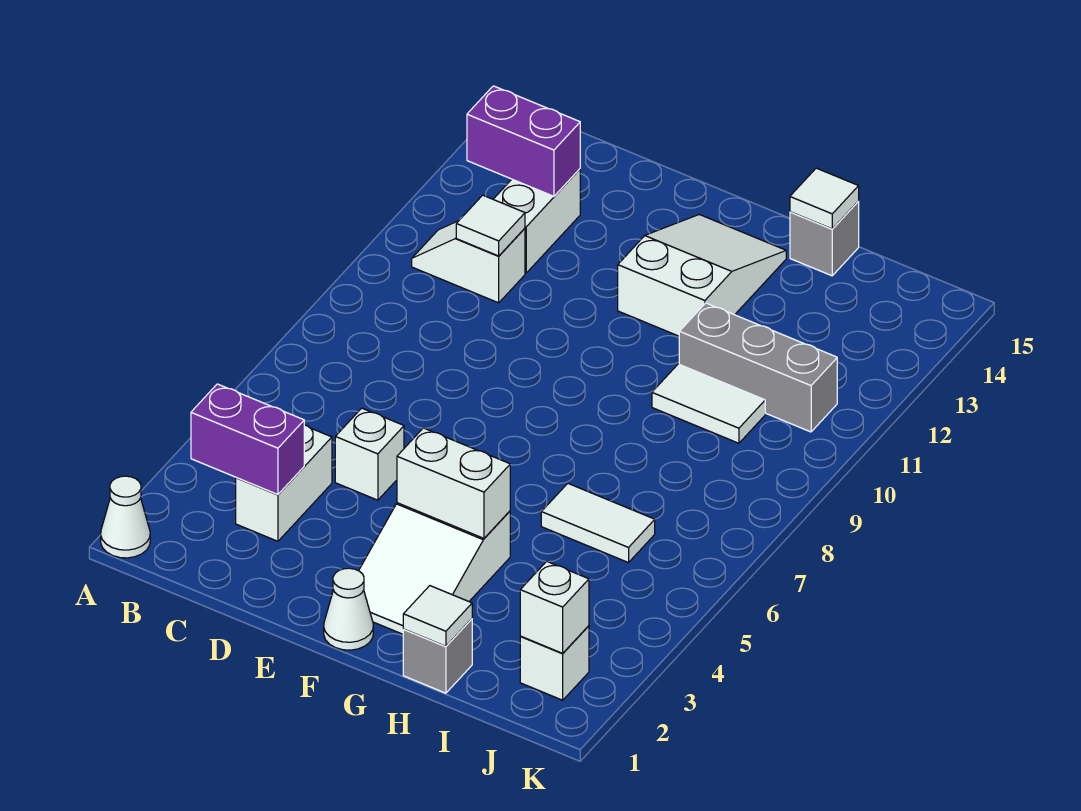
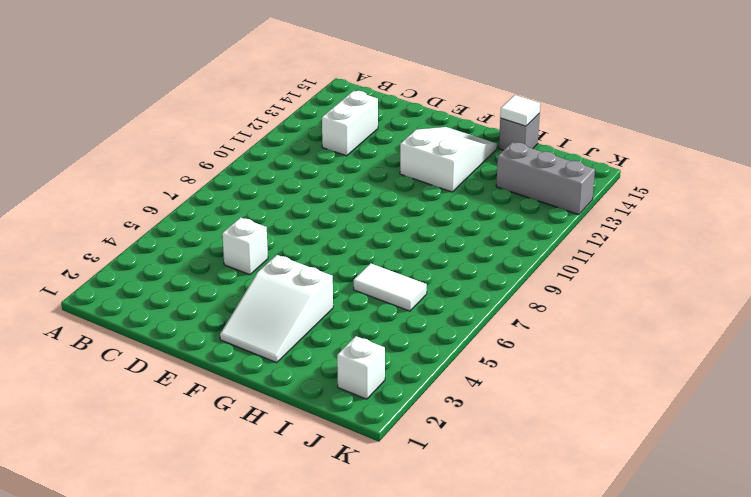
grey 1x3 brick [496,142,595,215] -> grey 1x3 brick moved to [679,303,837,432]
none -> white 1x1 cone [101,476,150,558]
none -> white 1x2 slope [412,221,525,303]
none -> white 1x2 brick [236,425,332,541]

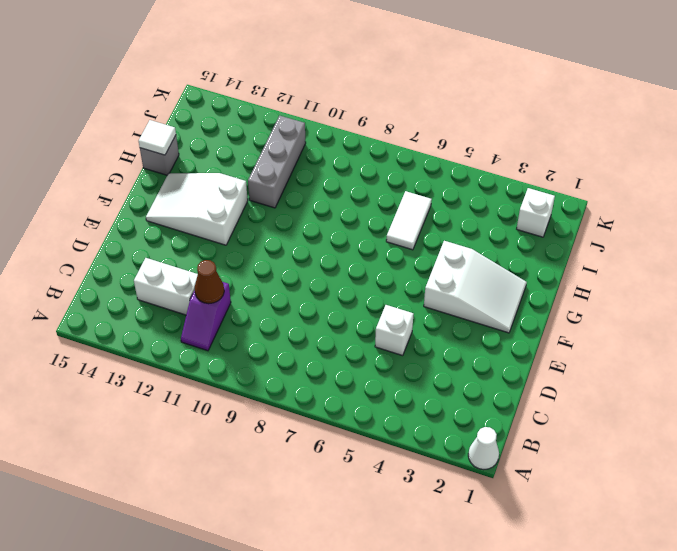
purple 1x2 slope [181,282,231,351] -> white 1x2 slope [412,221,525,303]
brown 1x1 cone [195,260,224,304] -> white 1x1 tile [456,195,525,256]
none -> white 1x2 brick [236,425,332,541]
none -> white 1x1 cone [324,568,373,650]
none -> grey 1x1 brick [403,619,472,693]

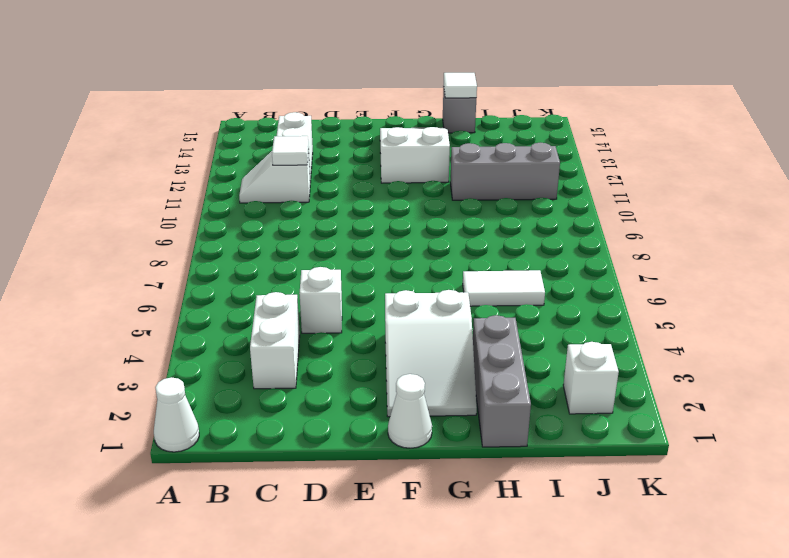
grey 1x3 brick [473,315,531,447] -> grey 1x1 brick [403,619,472,693]
none -> white 1x2 tile [652,364,765,443]
none -> purple 1x2 brick [191,384,304,494]
none -> purple 1x2 brick [467,86,580,196]

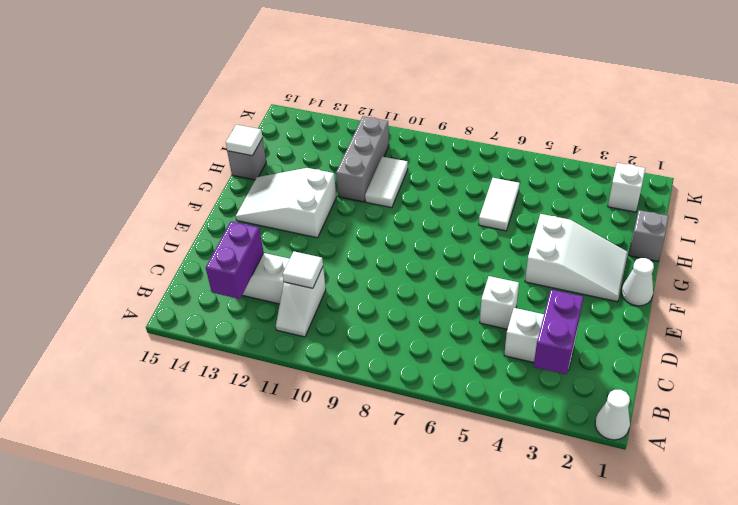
none -> white 1x2 brick [397,428,510,538]
none -> white 1x1 tile [403,586,472,646]
none -> white 1x1 brick [520,561,589,653]

